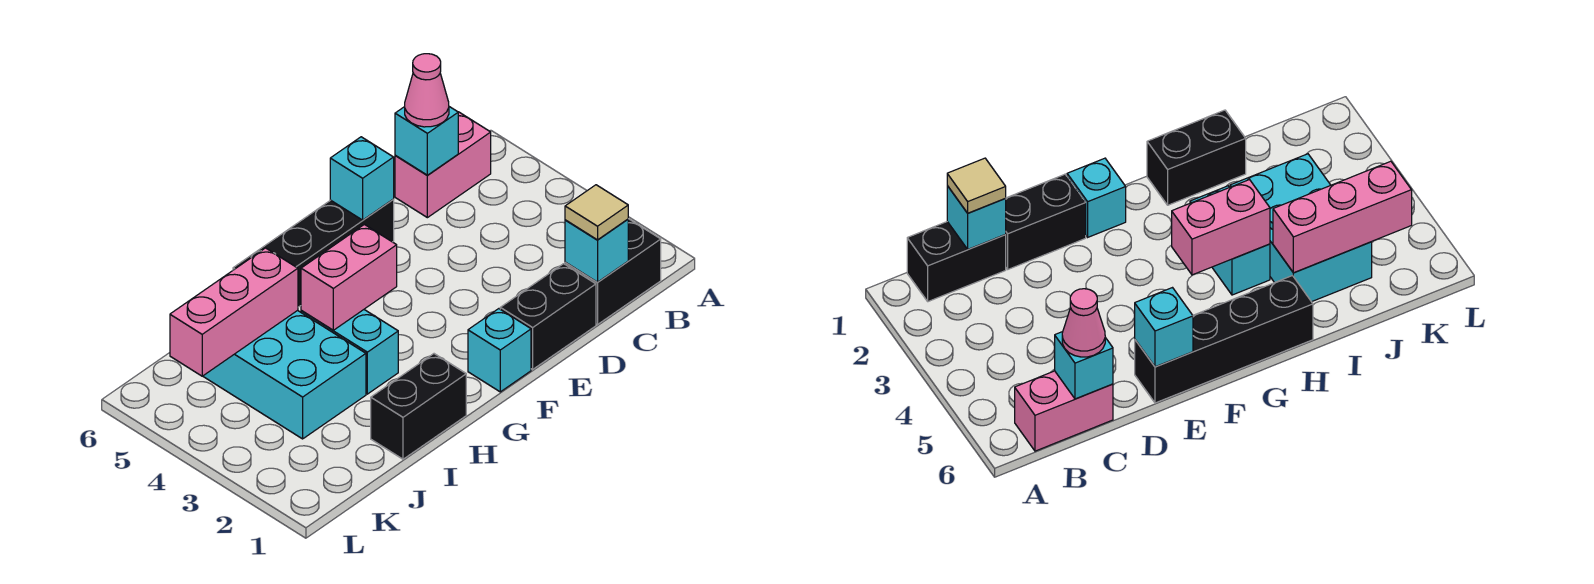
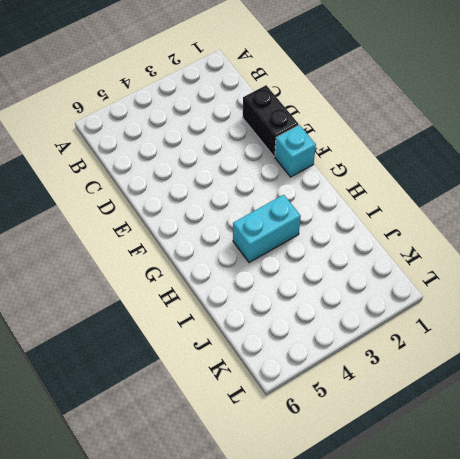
none -> black 1x2 brick [565,219,661,325]
none -> pink 1x2 brick [395,112,491,218]
none -> black 1x4 brick [233,200,394,307]

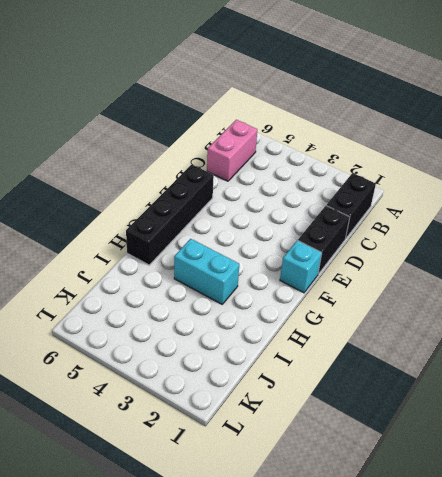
none -> black 1x2 brick [371,354,466,459]
none -> cyan 2x3 brick [203,310,366,439]
none -> cyan 1x1 brick [565,219,628,282]

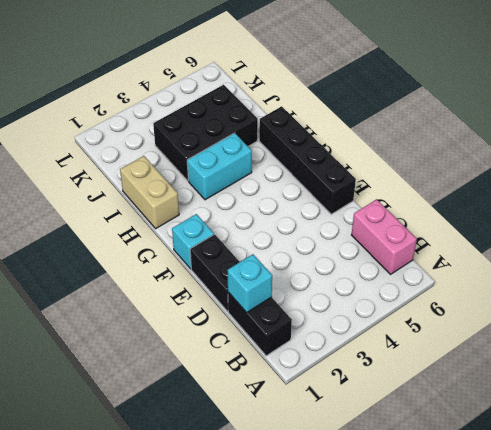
tan 1x2 brick [120,156,179,229] -> black 1x2 brick [371,354,466,459]
black 2x3 brick [153,85,258,181] -> cyan 2x3 brick [203,310,366,439]
none -> cyan 1x1 brick [395,107,458,175]
none -> cyan 1x1 brick [330,137,394,220]
none -> pink 1x2 brick [301,224,397,330]

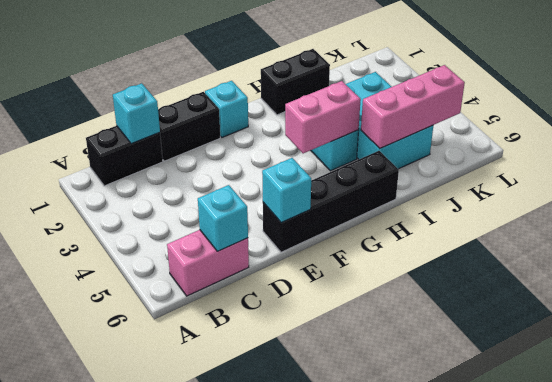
none -> tan 1x1 tile [565,185,628,240]
none -> pink 1x1 cone [405,54,449,127]

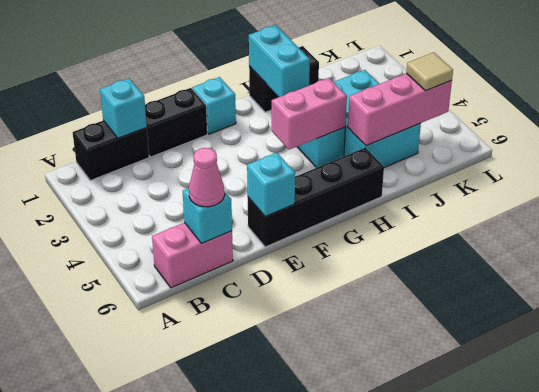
cyan 1x2 brick [249,25,310,97] -> none
tan 1x1 tile [406,52,453,91] -> tan 1x1 tile moved to [565,185,628,240]

